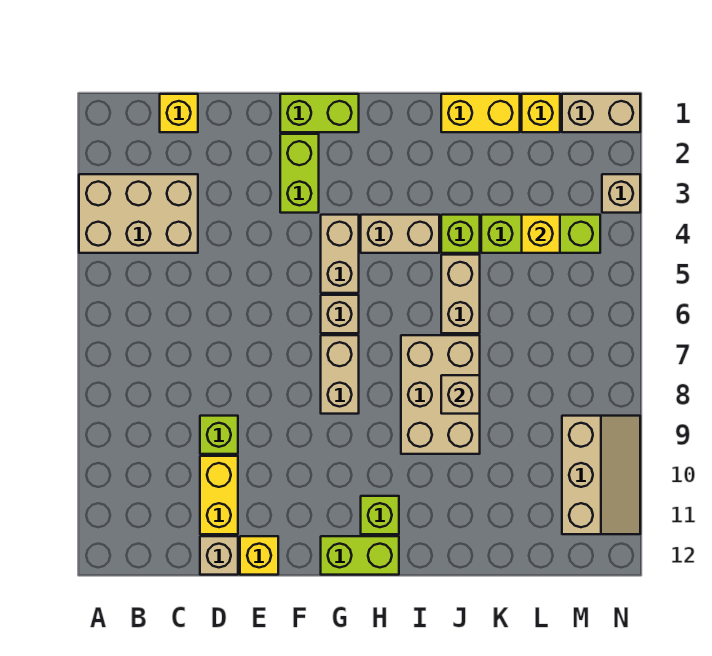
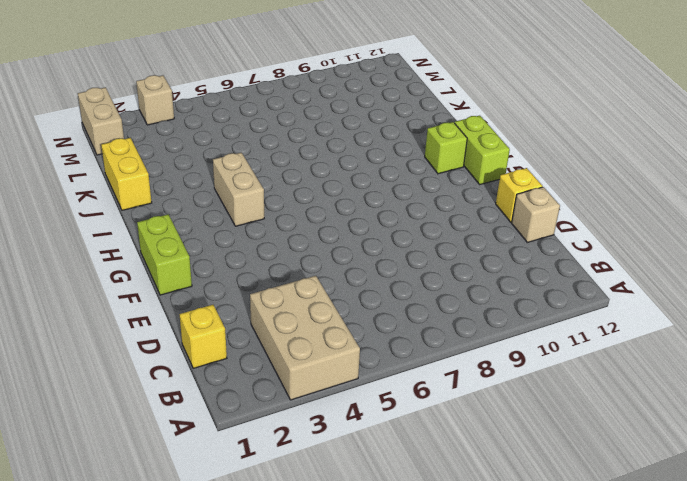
none -> lime 1x1 brick [200,416,238,454]
none -> yellow 1x2 brick [200,456,238,534]
none -> lime 1x2 brick [280,134,319,213]

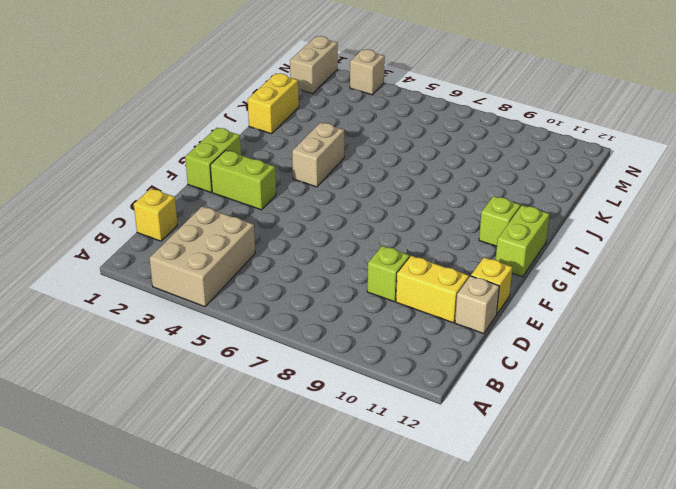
none -> tan 1x2 brick [321,215,359,293]
none -> tan 1x1 brick [321,295,359,333]
none -> tan 1x2 brick [321,335,359,414]

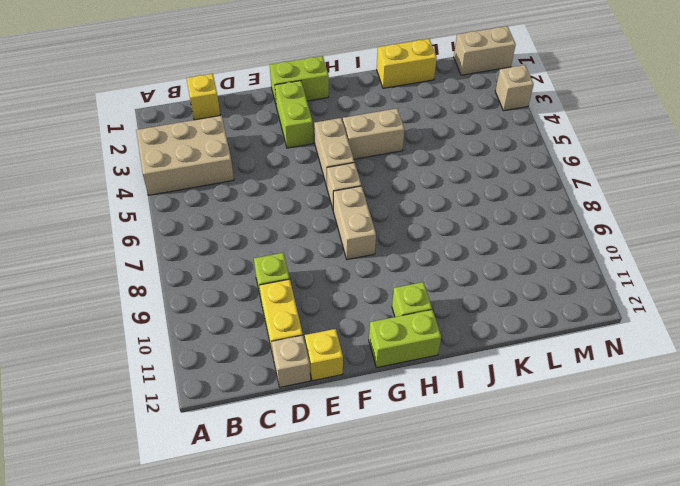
none -> tan 2x3 brick [401,335,480,454]
none -> lime 1x1 brick [441,215,480,253]
none -> tan 1x2 brick [441,255,480,333]

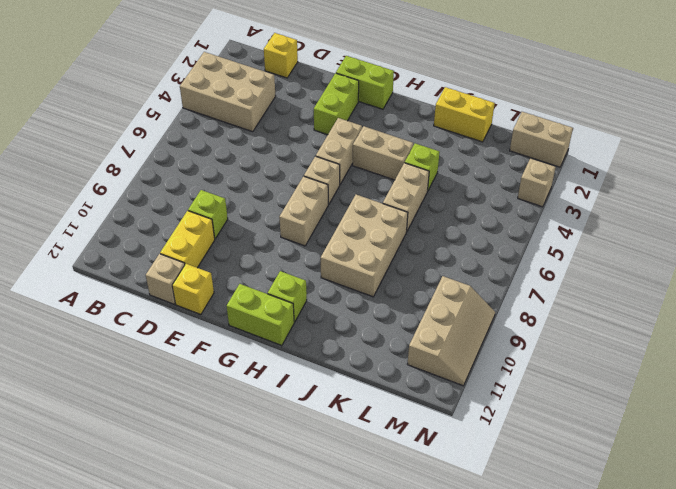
none -> lime 1x3 brick [481,215,600,253]
none -> yellow 1x1 brick [522,94,560,132]
none -> tan 1x1 brick [441,375,480,414]

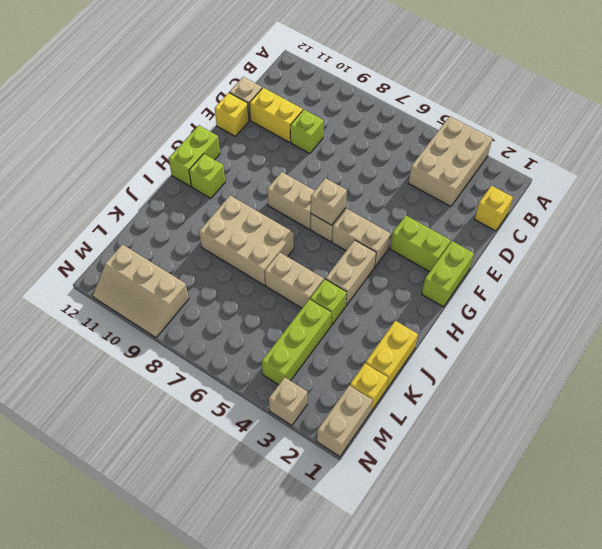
tan 1x1 brick [311,178,347,225] -> tan 1x1 brick moved to [441,375,480,414]
none -> yellow 1x1 brick [522,215,560,253]

